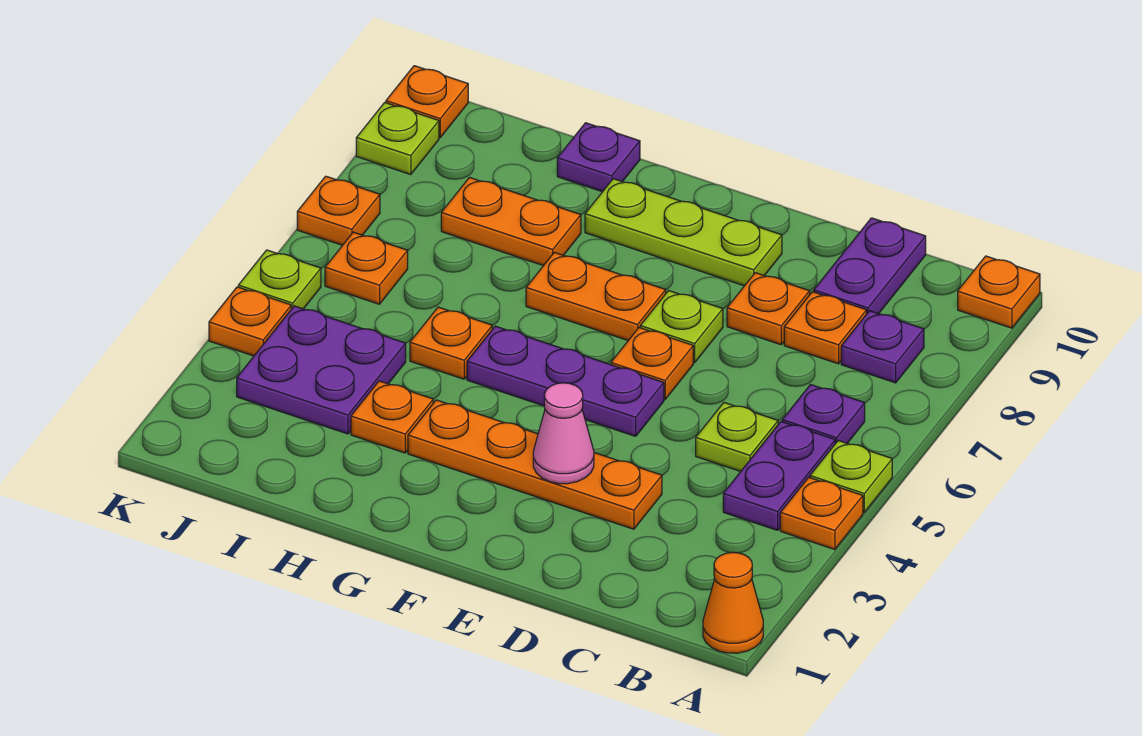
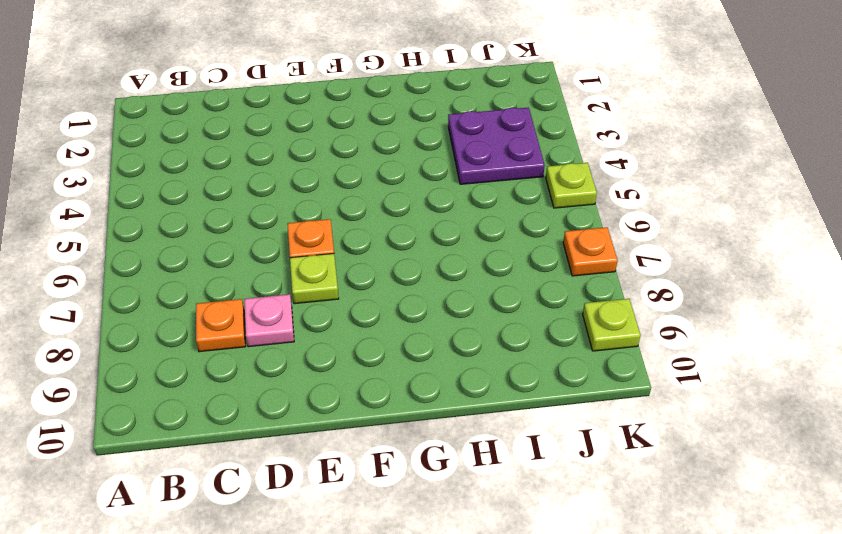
pink 1x1 plate [244,294,294,347] -> orange 1x1 plate [727,273,810,345]
none -> orange 1x1 cone [703,552,763,653]
none -> orange 1x1 plate [780,477,863,549]
none -> lime 1x1 plate [810,441,892,512]

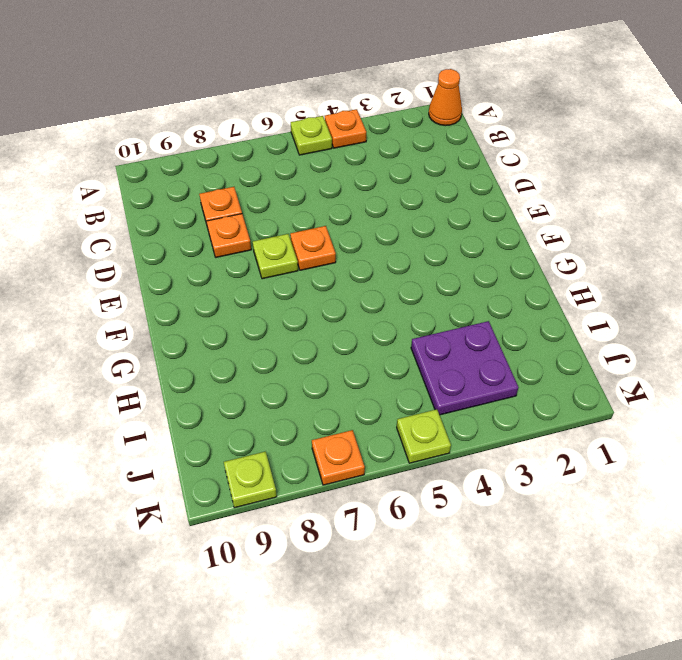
none -> orange 1x1 plate [958,256,1040,328]
none -> purple 1x2 plate [723,422,835,530]
none -> purple 1x1 plate [782,385,865,444]

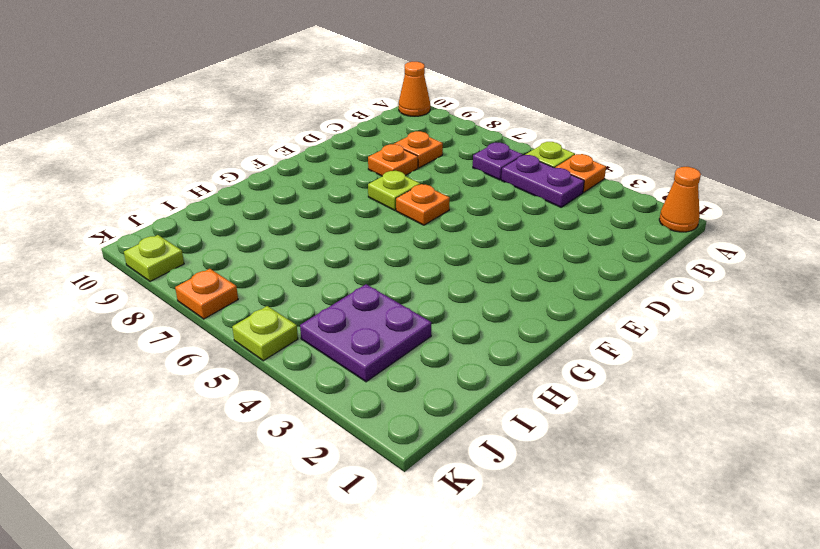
orange 1x1 cone [399,62,430,116] -> orange 1x1 plate [958,256,1040,328]
none -> purple 1x1 plate [841,311,924,383]
none -> lime 1x1 plate [696,403,778,471]
none -> purple 1x2 plate [814,218,926,314]

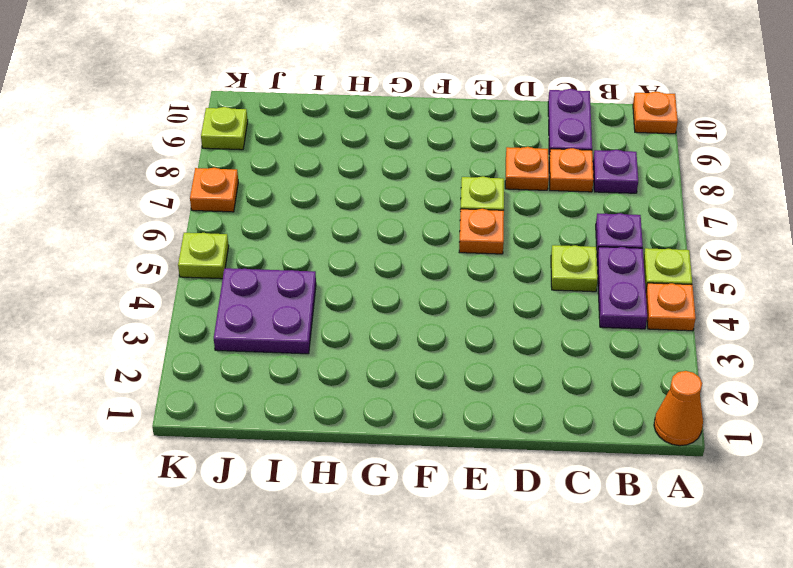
none -> orange 1x4 plate [408,400,662,529]
none -> purple 1x3 plate [467,326,664,436]
none -> lime 1x3 plate [585,179,782,286]

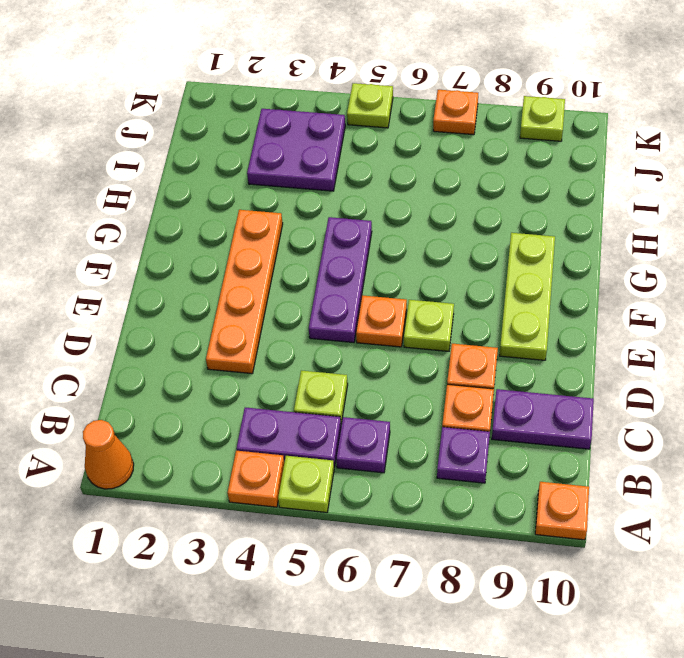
none -> orange 1x2 plate [526,252,666,340]
none -> orange 1x1 plate [351,381,433,453]
none -> orange 1x1 plate [410,307,492,379]

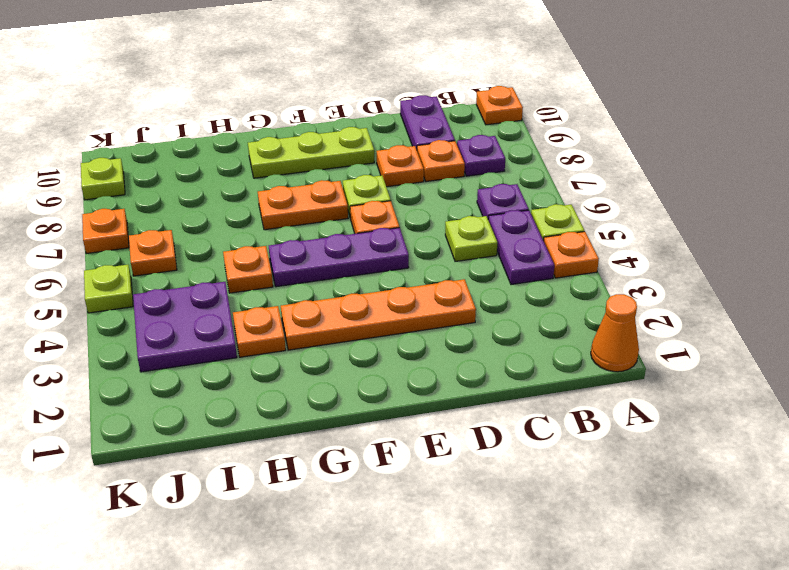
none -> orange 1x2 plate [441,178,581,266]
none -> purple 1x1 plate [557,123,640,192]
none -> orange 1x1 plate [209,287,291,356]

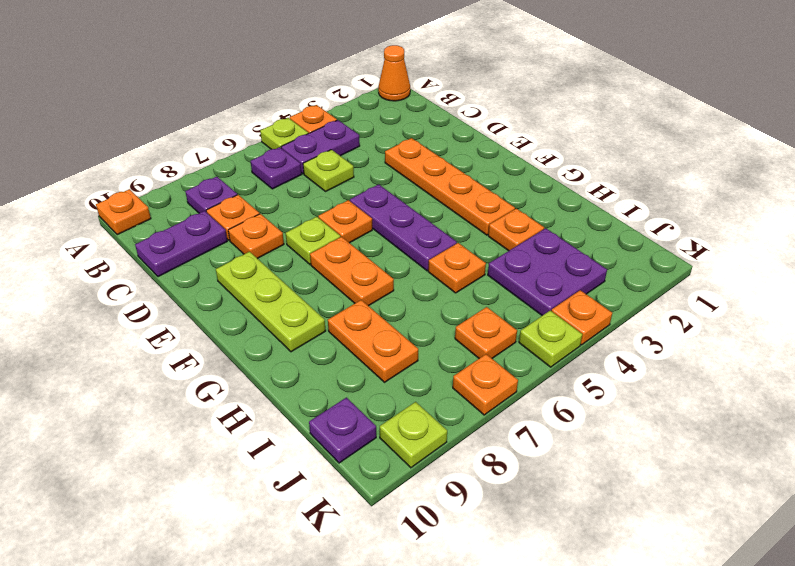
purple 1x1 plate [309,398,376,463] -> purple 1x1 plate moved to [557,123,640,192]
none -> orange 1x1 plate [386,66,468,138]
none -> pink 1x1 cone [533,383,594,484]

